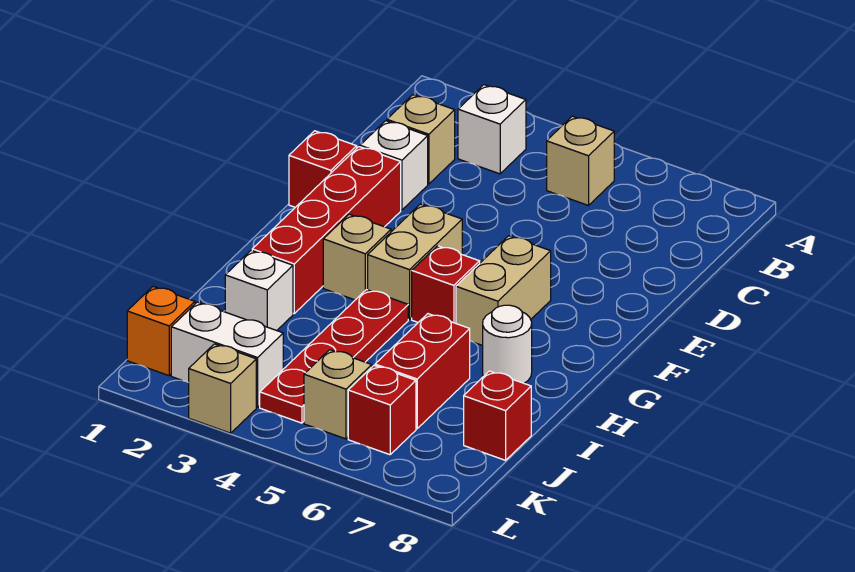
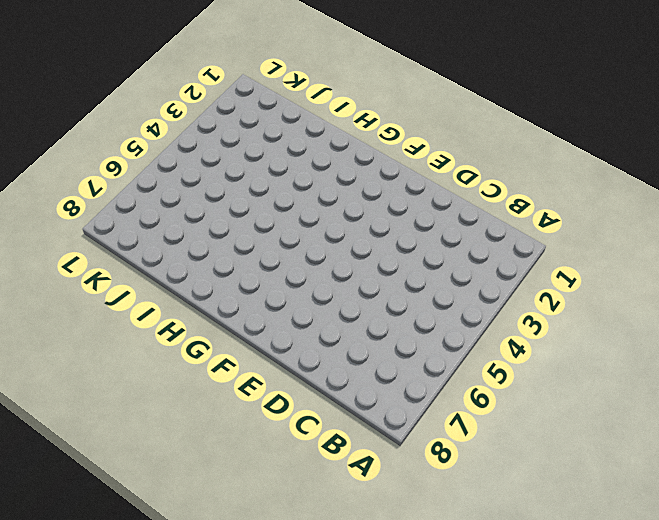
none -> white 1x1 brick [458,85,526,174]
none -> tan 1x1 brick [547,116,614,206]
none -> tan 1x1 brick [387,95,455,184]

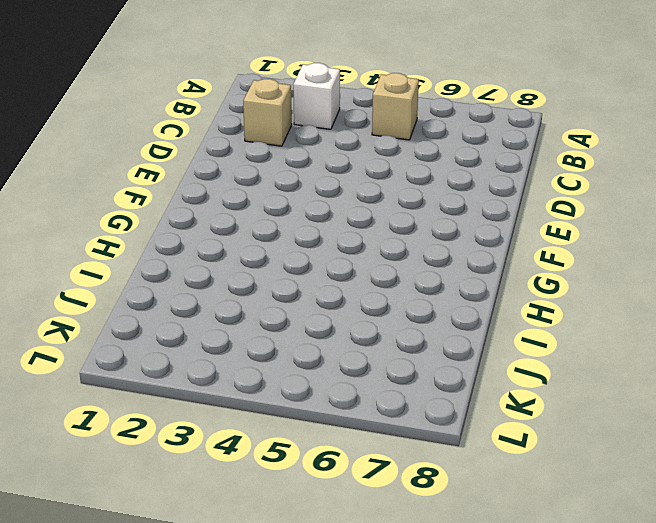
none -> white 1x1 brick [360,121,428,210]
none -> red 1x1 brick [289,131,357,207]
none -> red 1x4 brick [252,147,401,314]

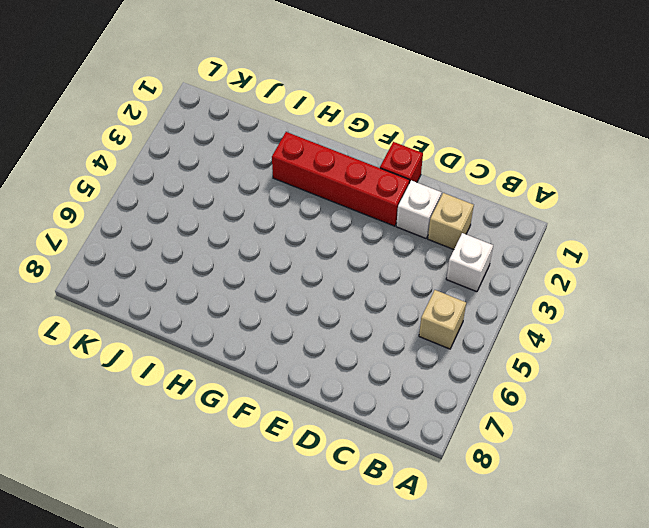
none -> tan 1x2 brick [368,204,462,319]
none -> tan 1x2 brick [456,236,551,346]
none -> tan 1x1 brick [323,214,391,300]

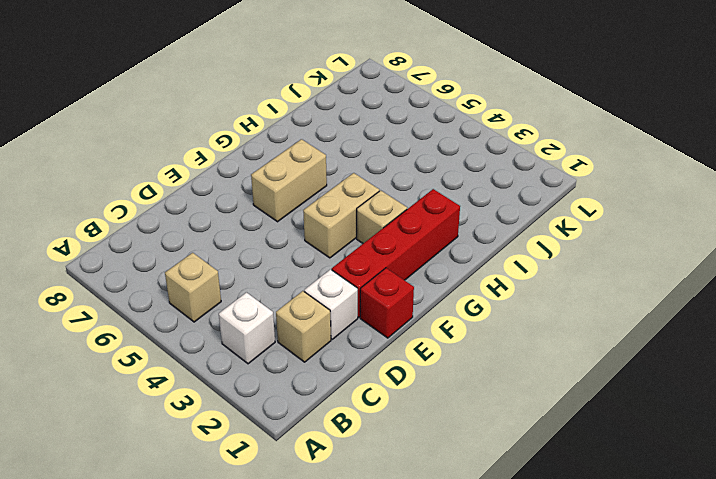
none -> red 1x1 brick [412,246,480,323]
none -> red 1x4 plate [260,290,408,423]
none -> white 1x1 round brick [483,305,532,383]

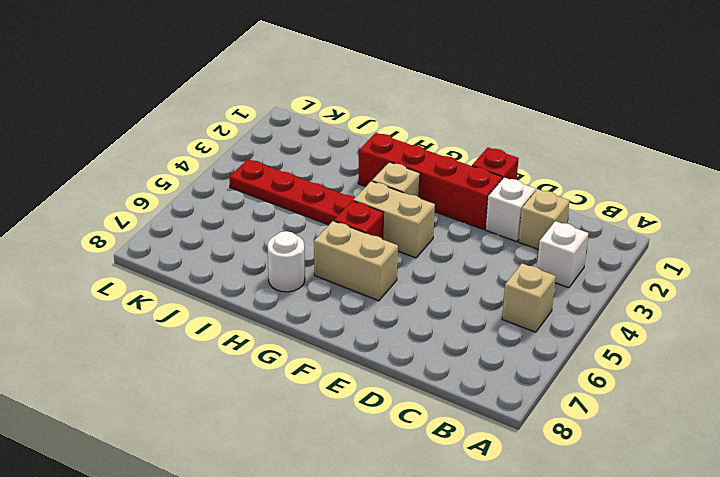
none -> white 1x1 brick [225,250,293,331]
none -> red 1x2 brick [375,314,470,429]
none -> red 1x1 brick [464,371,531,460]

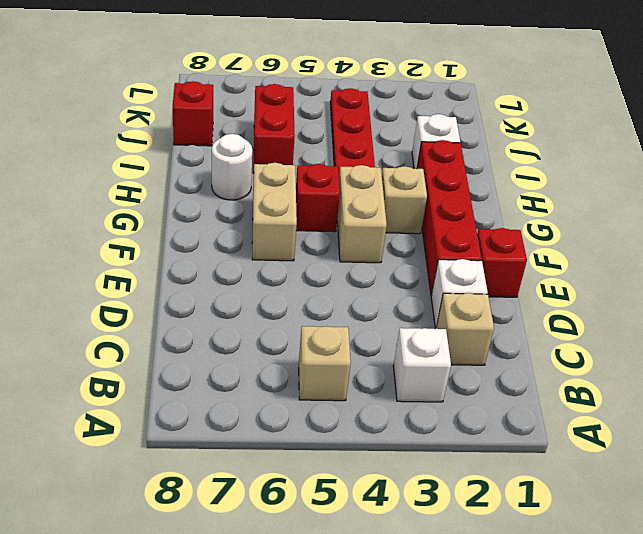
none -> orange 1x1 brick [127,287,195,376]
none -> white 1x2 brick [171,302,283,407]
none -> tan 1x1 brick [304,350,372,439]

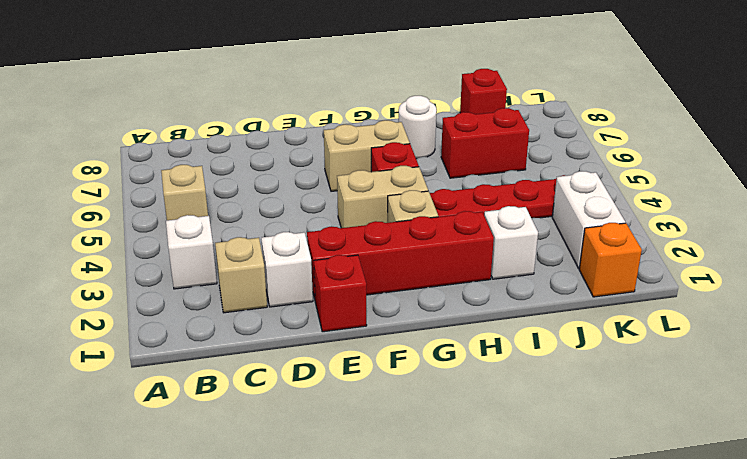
none -> tan 1x1 brick [304,350,372,439]
none -> red 1x1 brick [348,366,416,455]
none -> tan 1x1 brick [189,344,256,433]

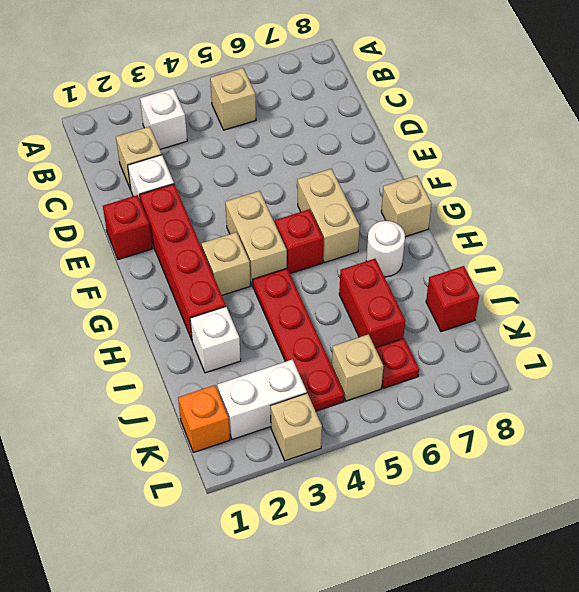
tan 1x1 brick [381,176,432,237] -> none
red 1x1 plate [375,338,419,388] -> red 1x1 brick [348,366,416,455]

